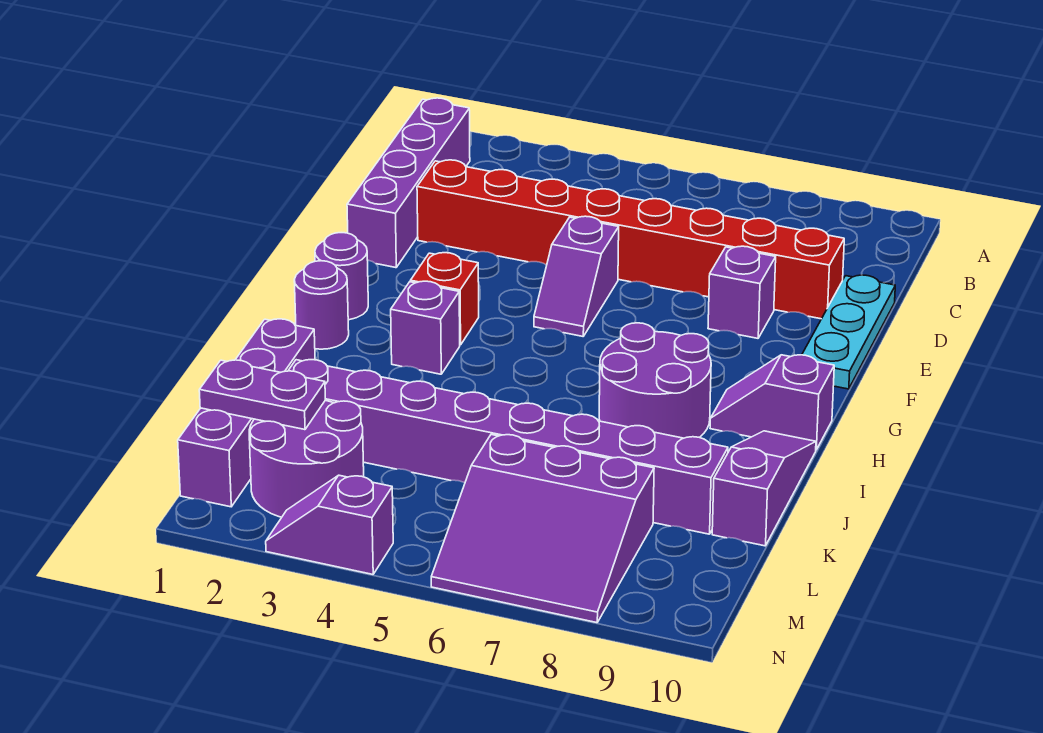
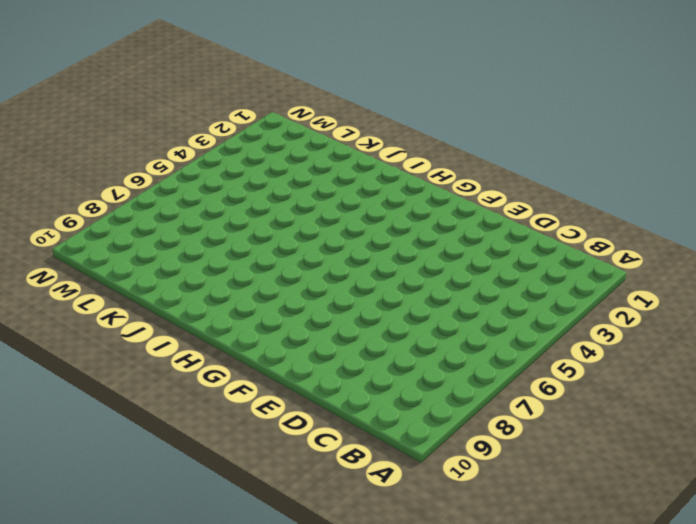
none -> purple 1x4 brick [347,98,470,268]
none -> red 1x8 brick [417,160,844,319]
none -> cyan 1x3 plate [802,275,895,389]

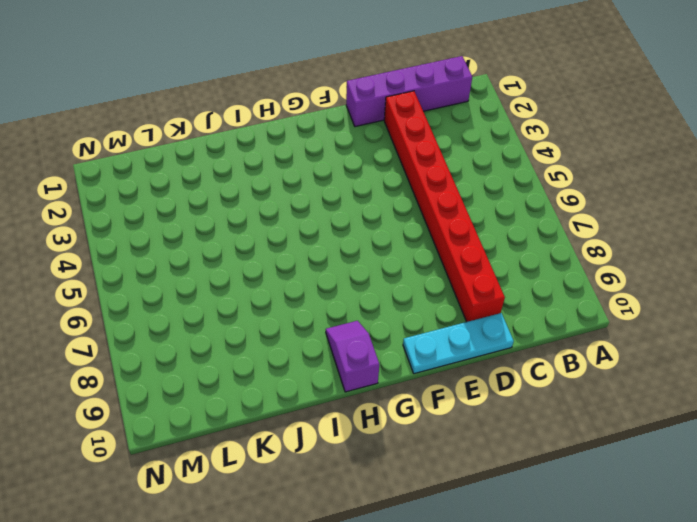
none -> purple 1x2 slope [534,216,619,336]
none -> purple 1x1 brick [708,246,776,338]
none -> purple 1x1 round brick [315,233,368,320]

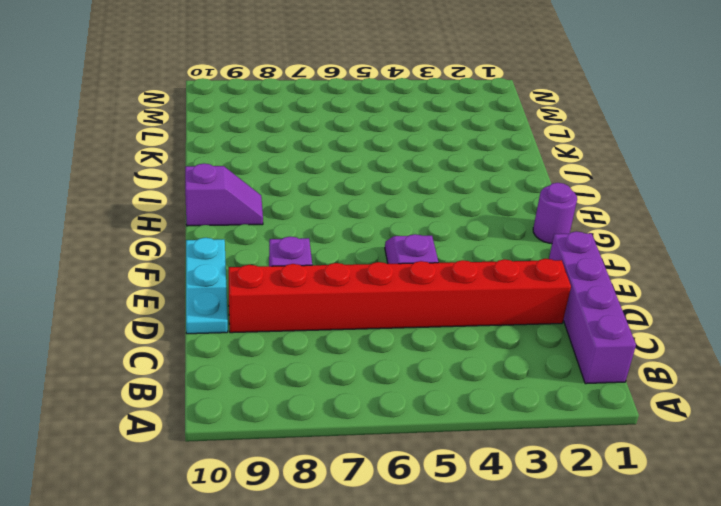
none -> red 1x1 brick [410,253,479,345]
none -> purple 1x1 round brick [294,261,349,349]
none -> purple 1x1 brick [391,281,460,374]

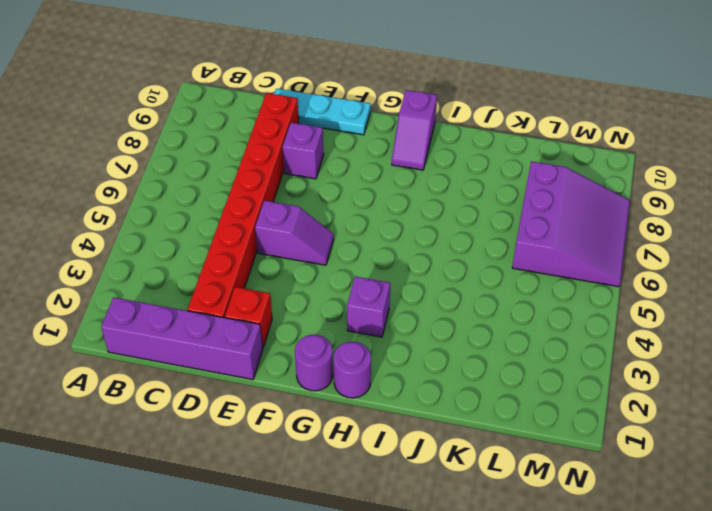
red 1x1 brick [225,287,272,347] -> red 1x1 brick moved to [410,253,479,345]
none -> purple 2x2 round brick [599,323,711,438]
none -> purple 1x3 slope [712,431,816,546]
none -> purple 1x4 brick [178,319,315,507]

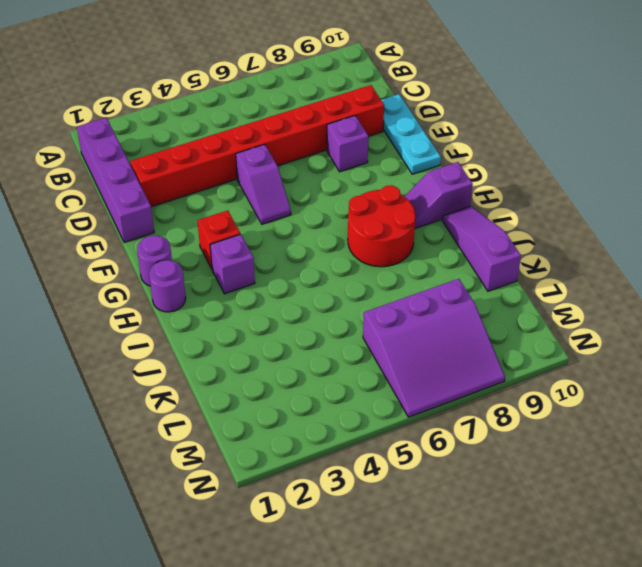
red 2x2 round brick [348,186,415,267] -> purple 2x2 round brick [599,323,711,438]
none -> purple 1x4 brick [178,319,315,507]
none -> purple 1x8 brick [288,360,728,534]
none -> purple 2x2 round brick [249,401,364,517]

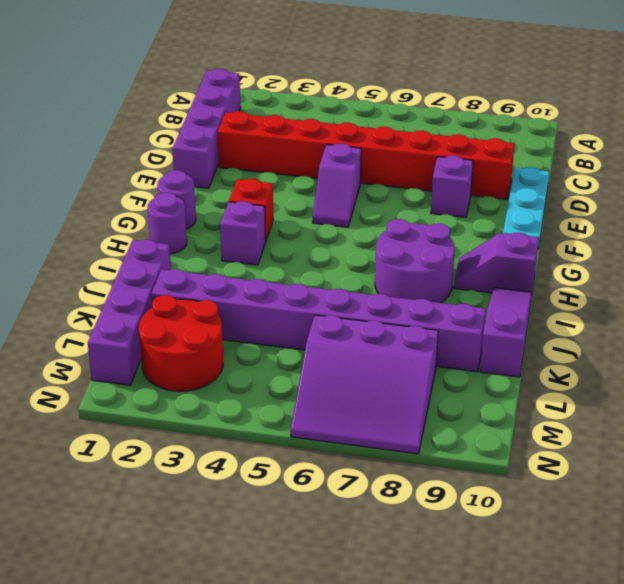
red 2x2 round brick [139,295,223,391] -> purple 2x2 round brick [249,401,364,517]
none -> purple 1x2 slope [266,475,393,574]
none -> purple 1x2 plate [199,360,325,430]

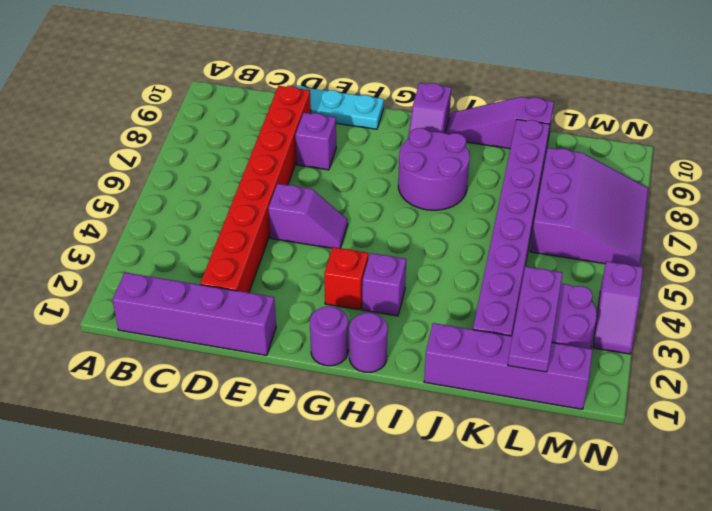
purple 1x3 plate [508,267,563,372] -> purple 1x2 plate [199,360,325,430]

